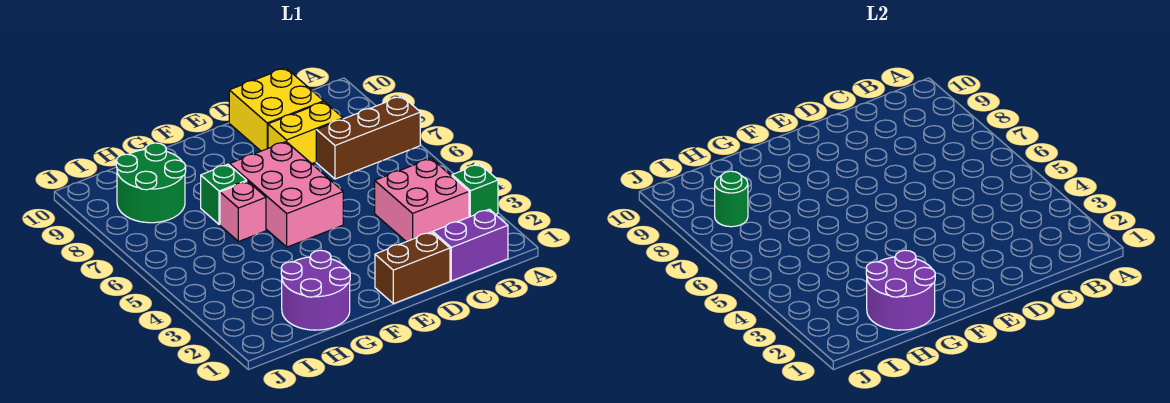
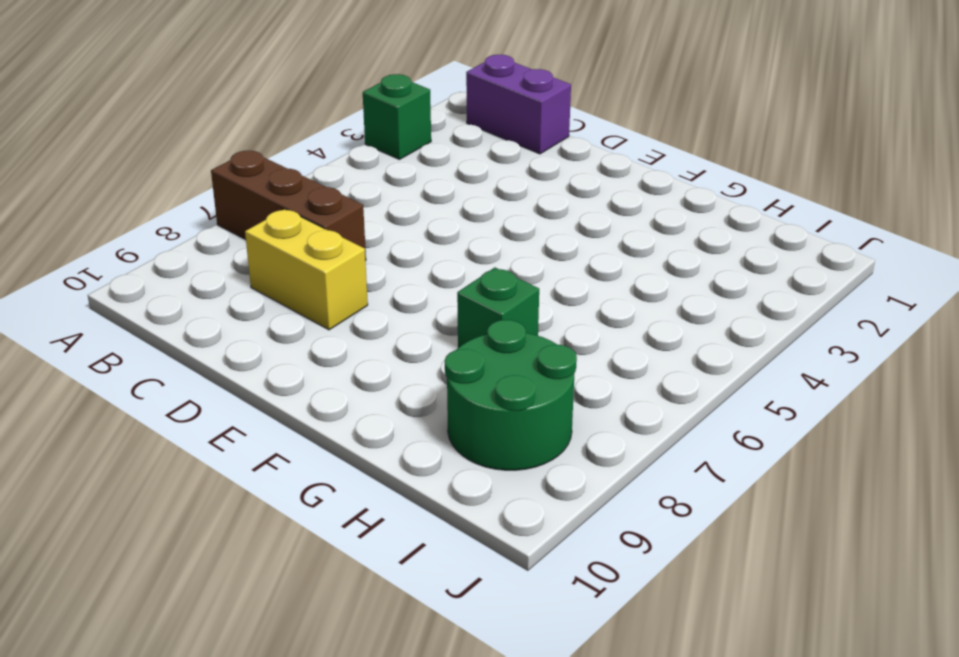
none -> pink 2x2 brick [375,158,469,242]
none -> yellow 2x2 brick [229,68,324,151]
none -> brown 1x2 brick [375,232,450,304]

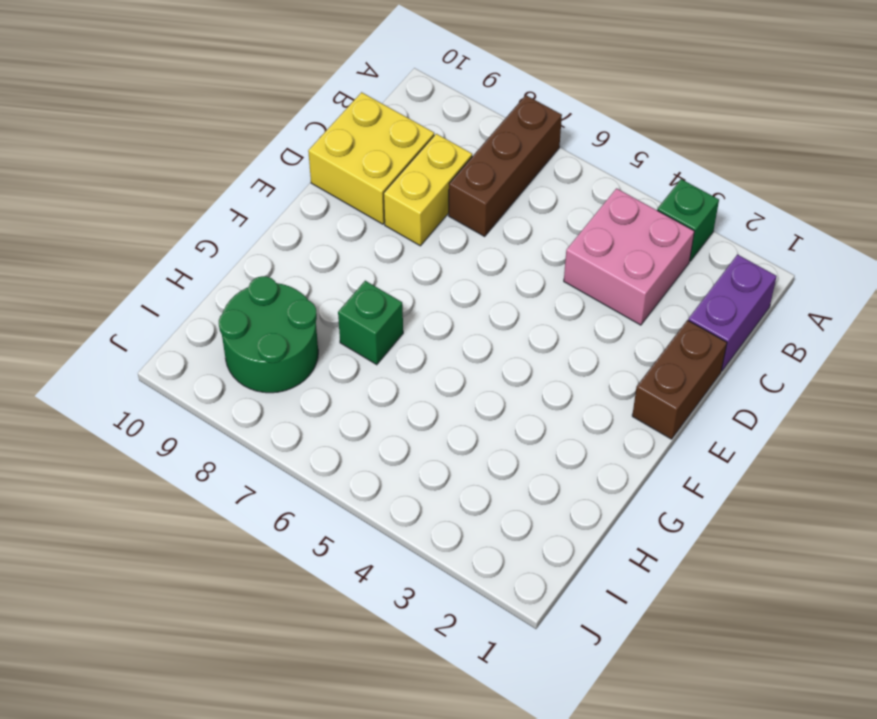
none -> pink 2x3 brick [230,142,343,247]
none -> purple 2x2 round brick [281,250,350,330]
none -> pink 1x1 brick [220,181,266,242]

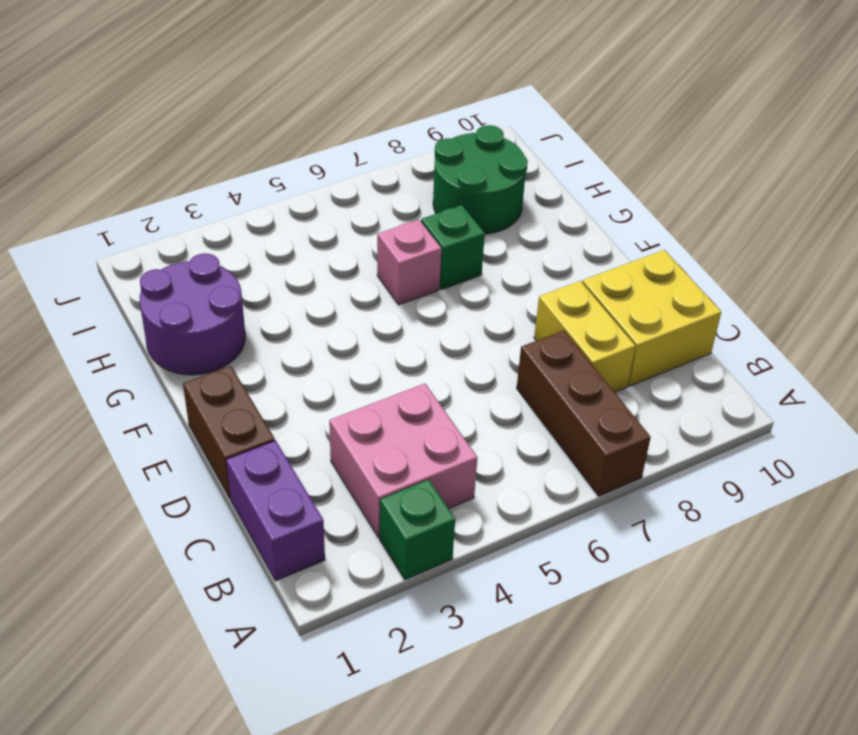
none -> pink 2x3 brick [230,142,343,247]
none -> purple 2x2 round brick [866,250,935,330]
none -> green 1x1 round brick [715,171,748,227]

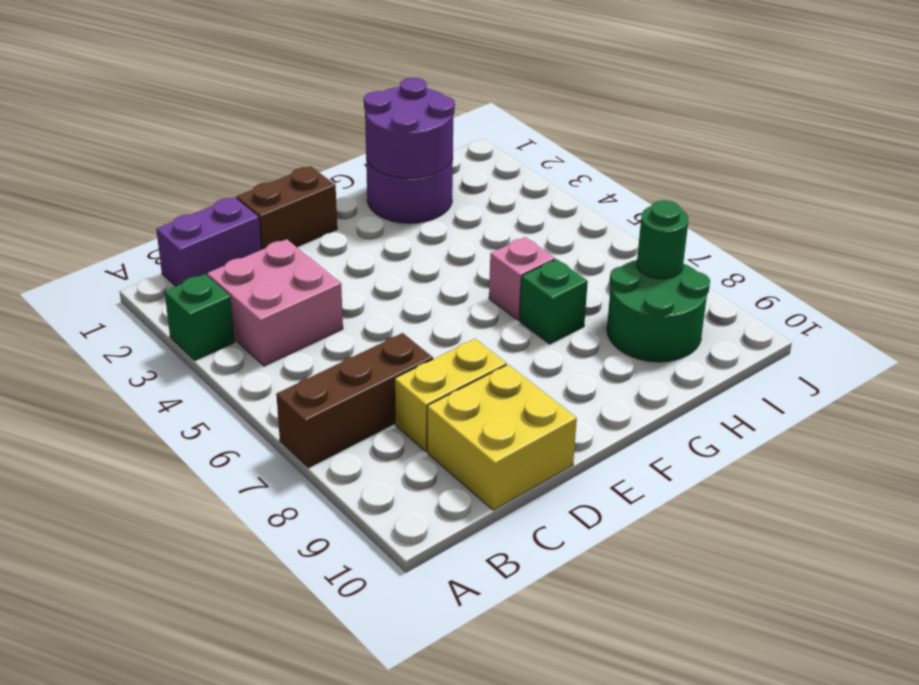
none -> pink 2x3 brick [230,142,343,247]

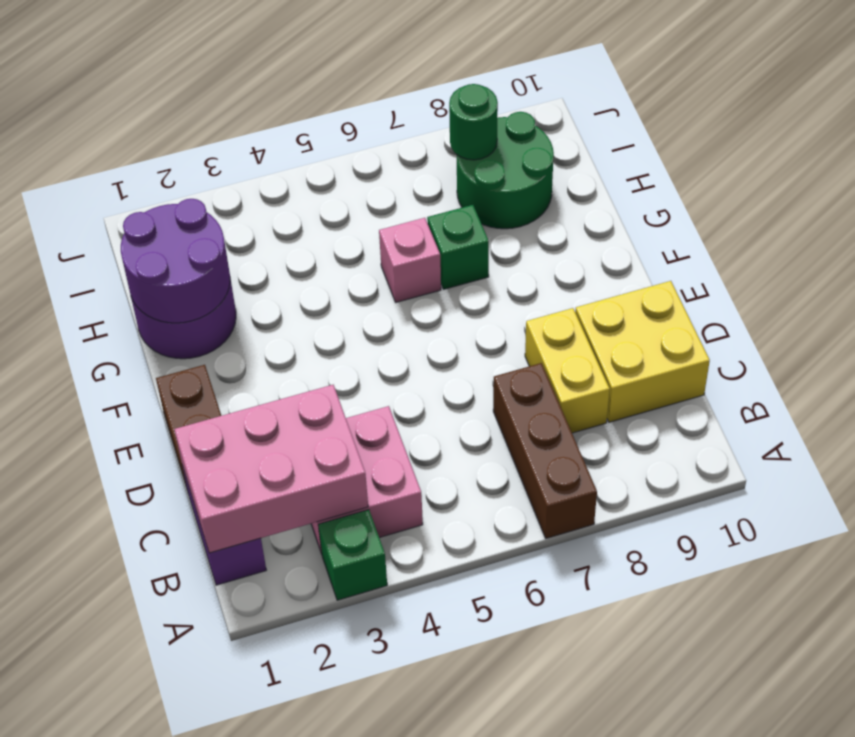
pink 2x3 brick [174,385,368,553] -> pink 2x3 brick moved to [230,142,343,247]

